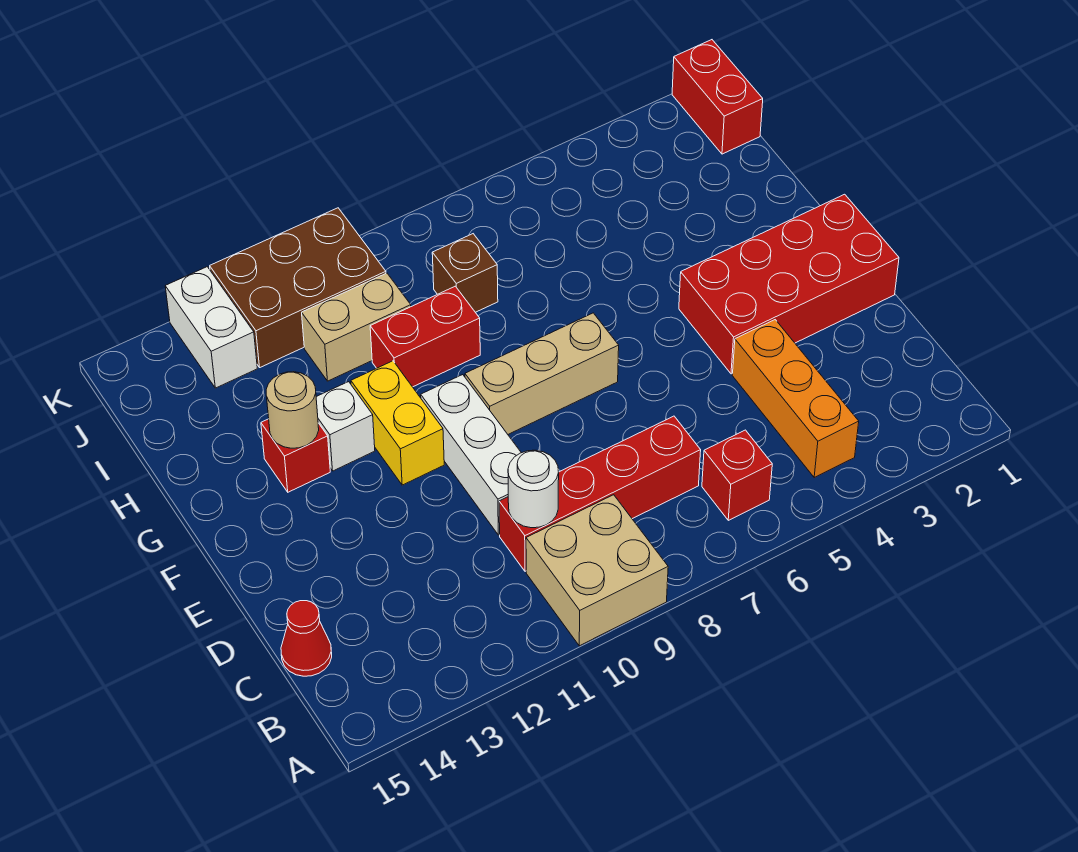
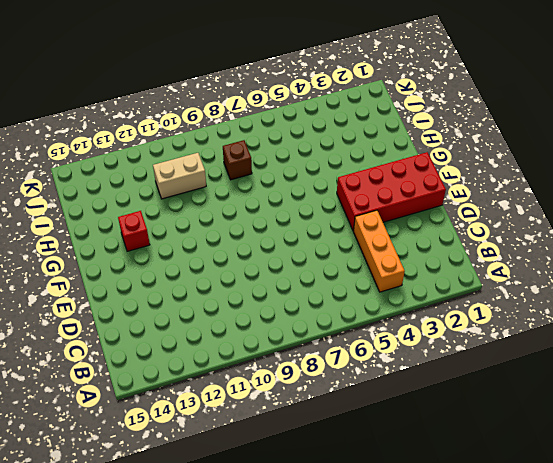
none -> tan 2x2 brick [526,495,668,646]
none -> red 1x1 brick [702,430,772,520]
none -> red 1x4 brick [499,416,701,571]

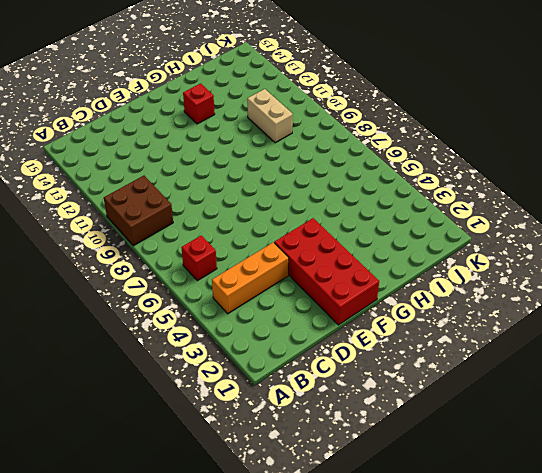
brown 2x2 brick [104,176,173,246] -> tan 2x2 brick [526,495,668,646]
none -> red 1x4 brick [499,416,701,571]
none -> red 1x1 cone [281,601,332,676]
none -> white 1x3 brick [421,375,521,535]

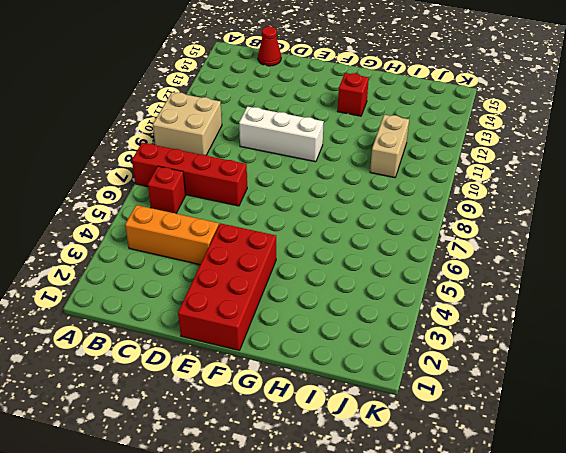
red 1x4 brick [132,143,247,206] -> red 1x4 brick turned to [499,416,701,571]
none -> tan 1x3 brick [465,313,619,434]
none -> yellow 1x2 brick [351,361,444,485]
none -> white 1x1 brick [316,382,375,471]

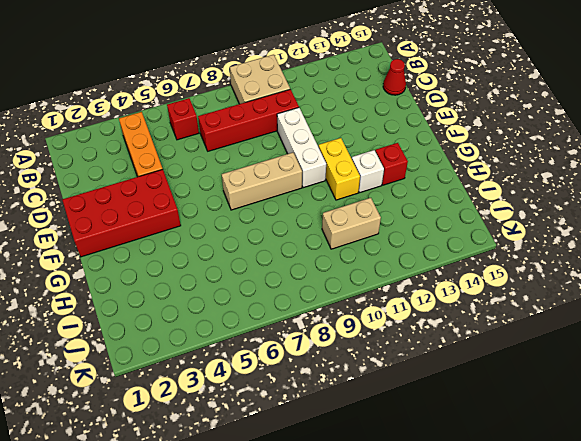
none -> red 1x2 brick [370,286,480,387]
none -> brown 1x1 brick [432,234,498,312]
none -> red 1x2 brick [672,40,763,154]

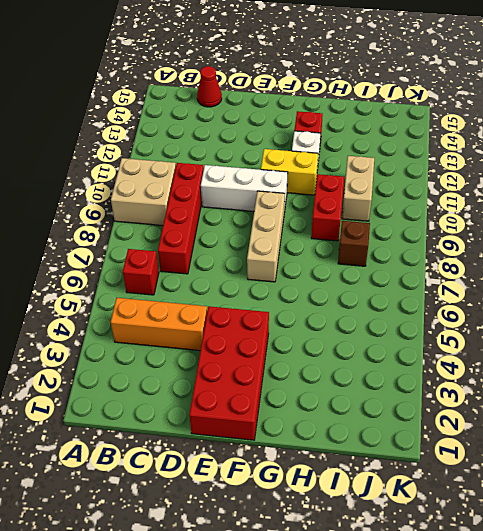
none -> red 1x2 brick [672,40,763,154]
none -> brown 2x3 brick [210,208,386,367]
none -> white 1x2 brick [165,267,257,388]

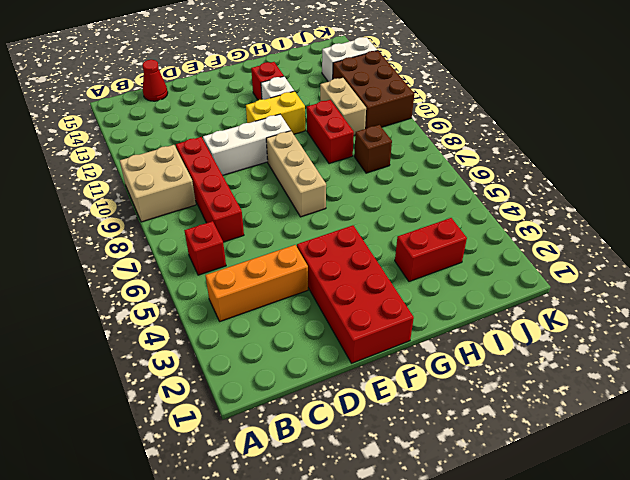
red 1x2 brick [395,218,467,282] -> red 1x2 brick moved to [672,40,763,154]
none -> white 1x1 round brick [508,450,559,528]
none -> tan 1x1 round brick [266,372,319,448]

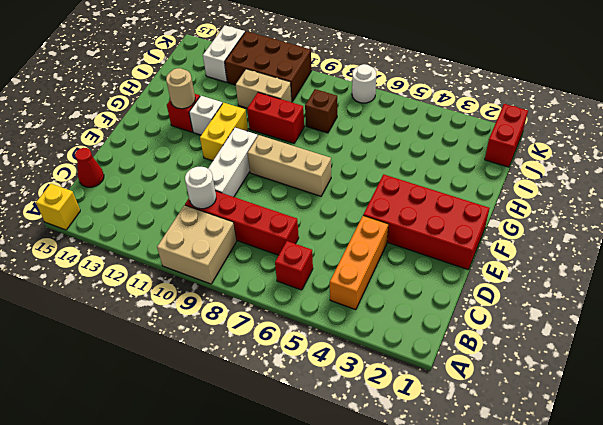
yellow 1x1 brick [36,184,80,230] -> none
white 1x1 round brick [352,64,376,103] -> none

